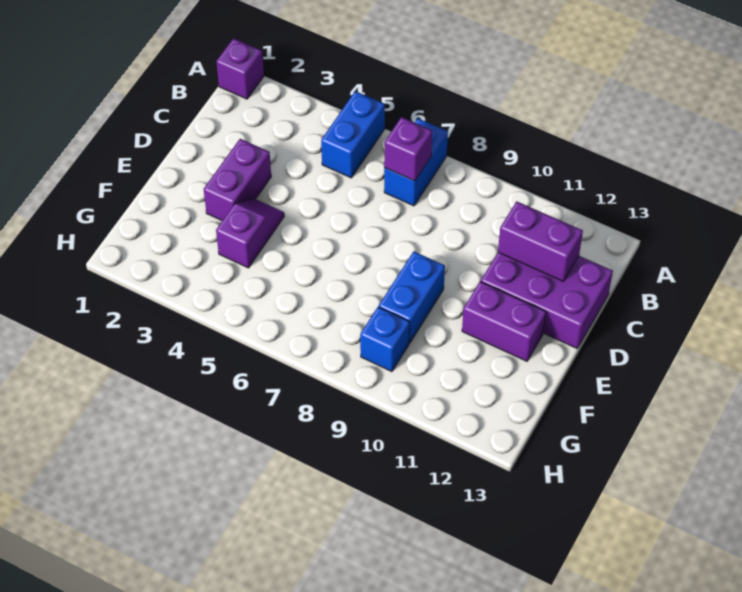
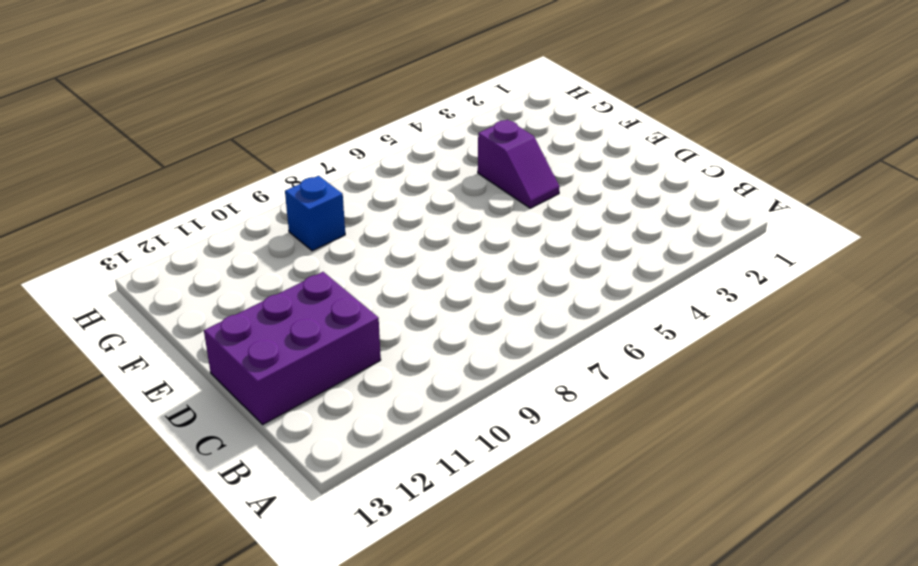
none -> purple 1x1 brick [216,38,264,99]
none -> blue 1x2 brick [321,91,385,178]

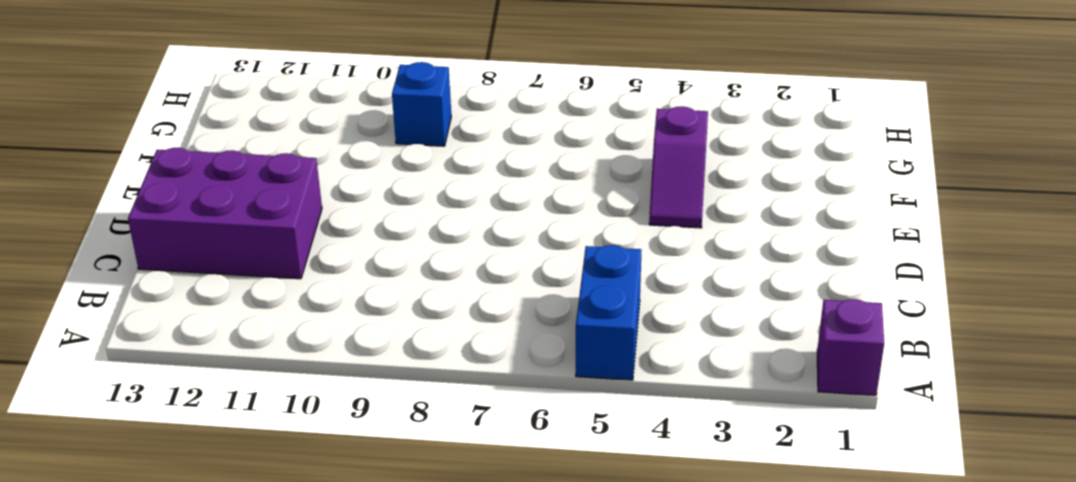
none -> blue 1x2 brick [384,118,448,206]
none -> purple 1x2 brick [204,139,271,221]

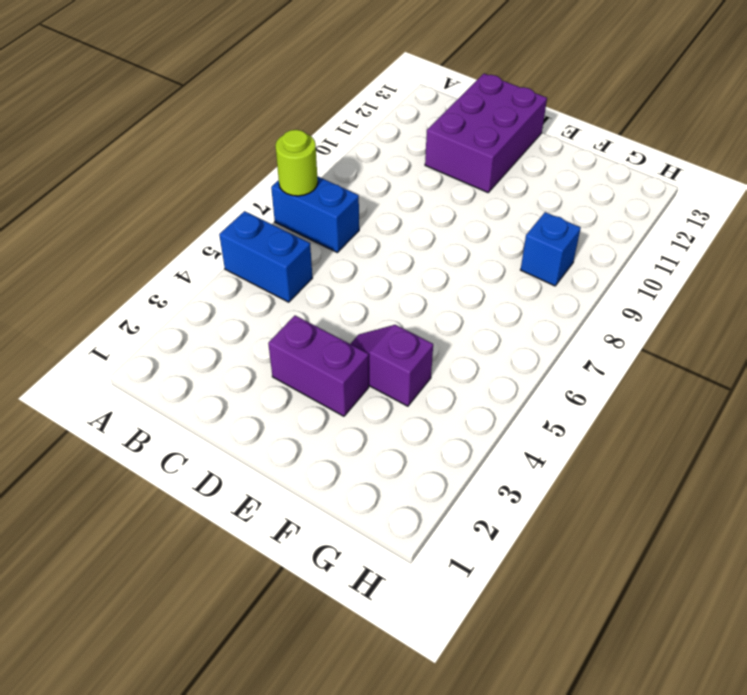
lime 1x1 round brick [275,130,318,196] -> none
none -> purple 1x1 brick [216,38,264,99]
none -> blue 1x2 brick [379,251,445,343]

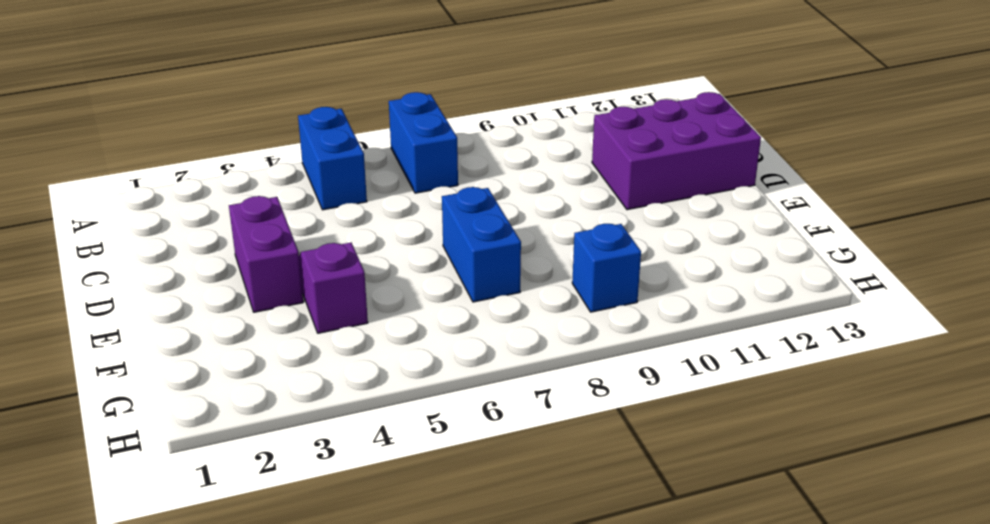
blue 1x2 brick [442,187,521,302] -> blue 1x2 brick moved to [379,251,445,343]
none -> purple 1x1 brick [216,38,264,99]
none -> purple 1x2 brick [462,281,546,361]

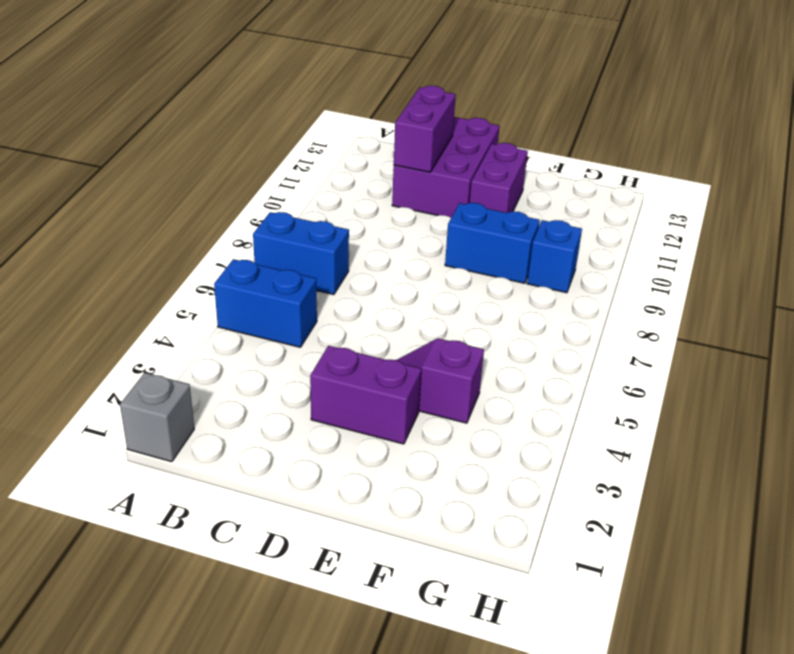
grey 1x1 brick [120,373,194,462] -> purple 1x1 brick [216,38,264,99]
none -> purple 1x1 brick [384,117,432,181]

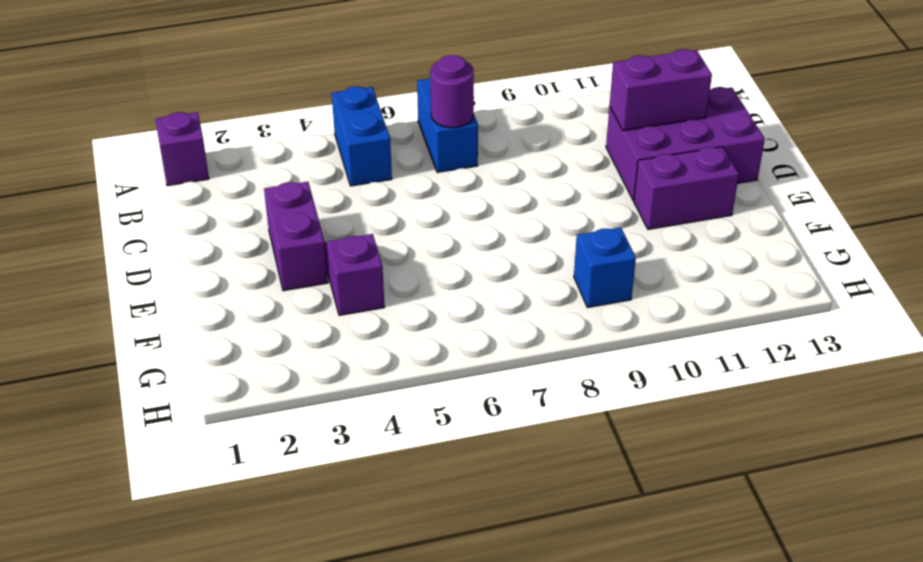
purple 1x1 round brick [430,55,474,128] -> purple 1x1 brick [384,117,432,181]
none -> blue 1x2 brick [379,251,445,343]

